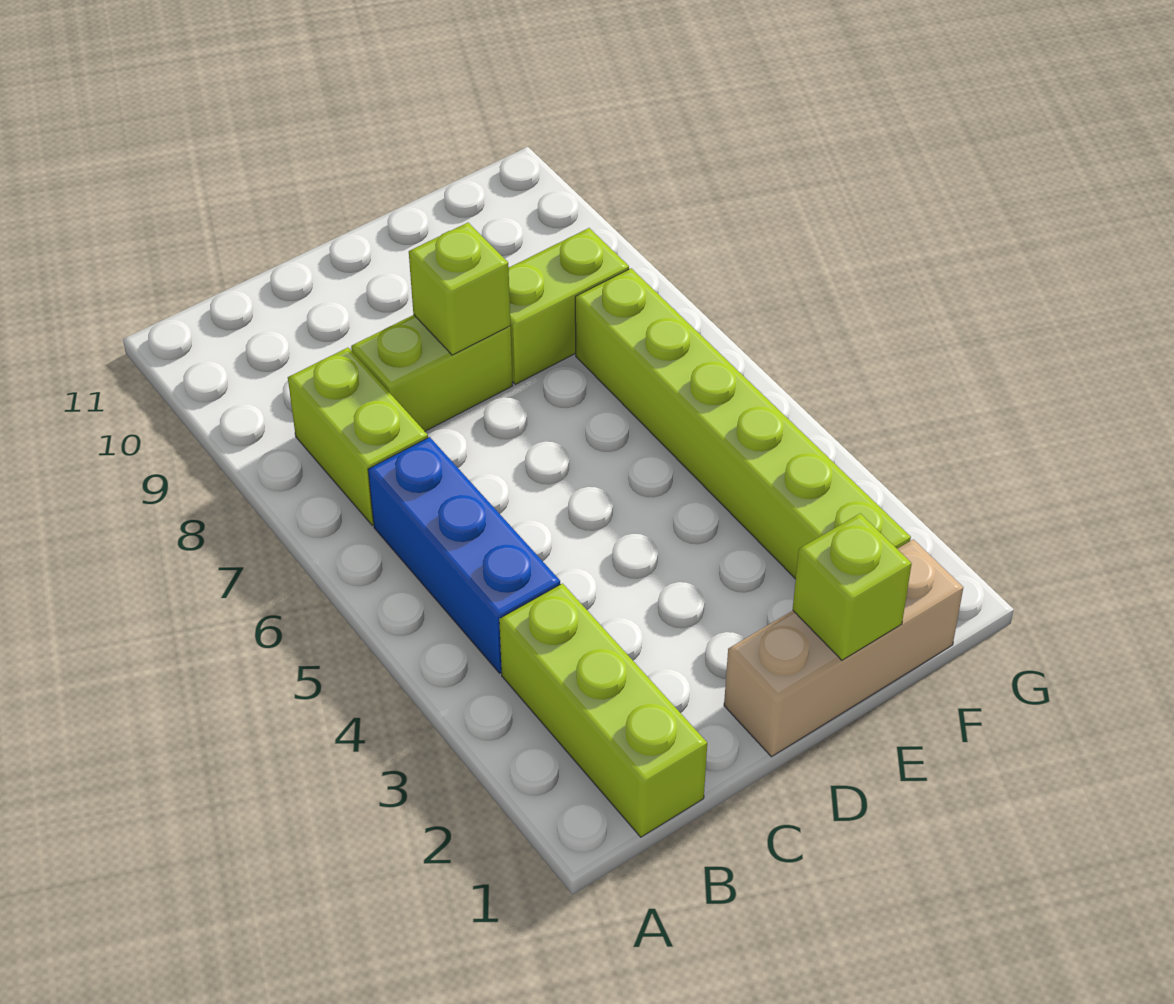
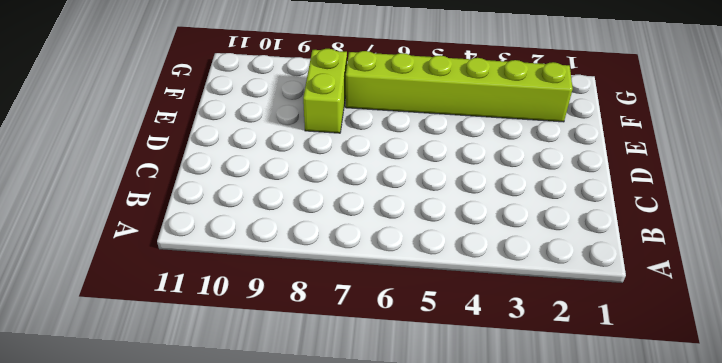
none -> lime 1x3 brick [499,583,707,837]
none -> blue 1x3 brick [368,437,560,673]

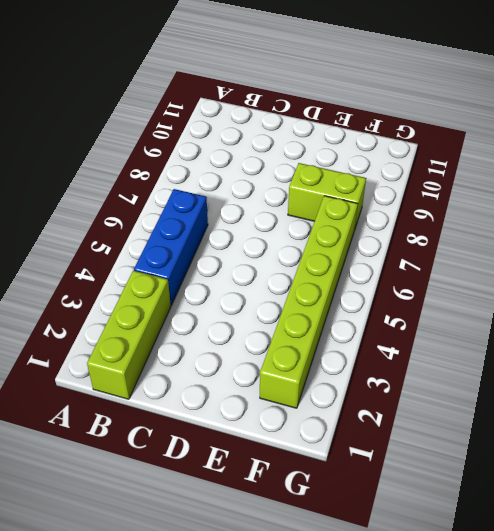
none -> lime 1x2 brick [288,348,428,525]
none -> lime 1x2 brick [351,315,512,431]

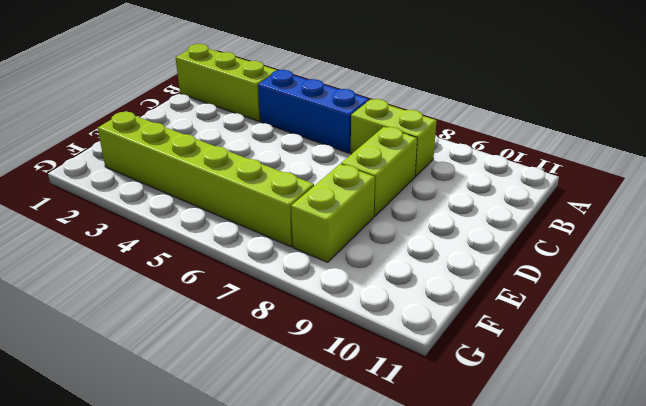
none -> tan 1x3 brick [724,539,963,757]
none -> lime 1x1 brick [409,223,510,355]

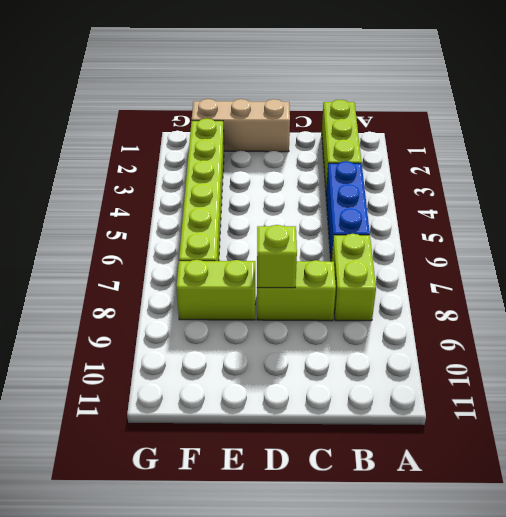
none -> lime 1x1 brick [793,513,912,660]

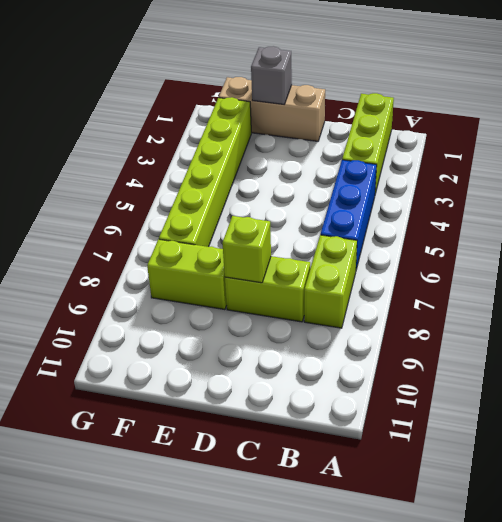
grey 1x1 brick [251,46,292,104] -> lime 1x1 brick [793,513,912,660]

